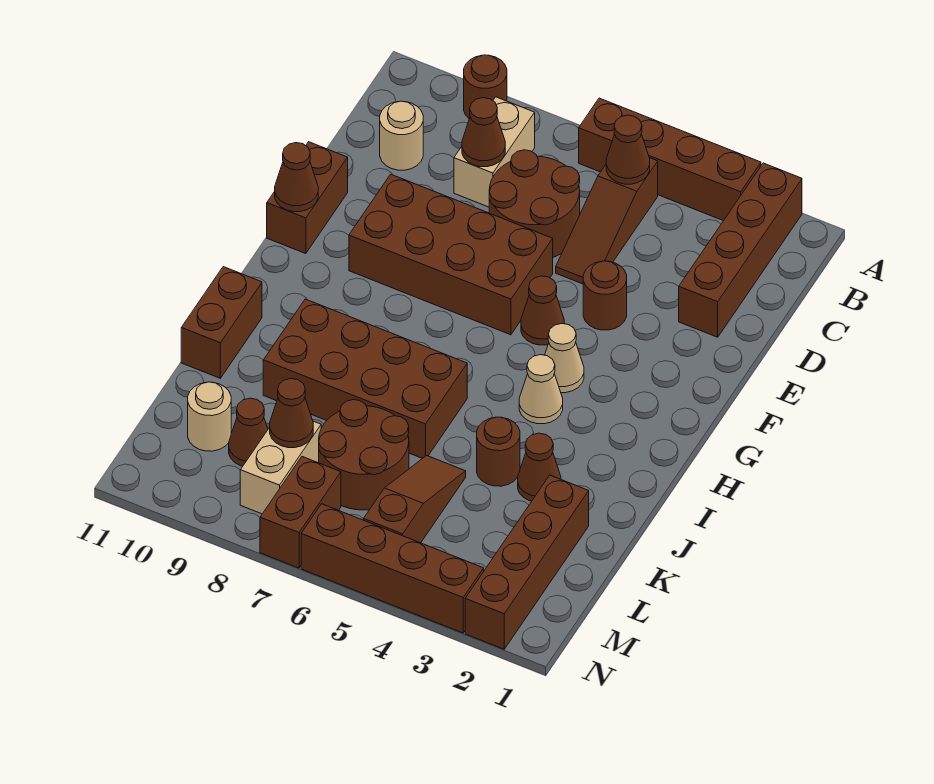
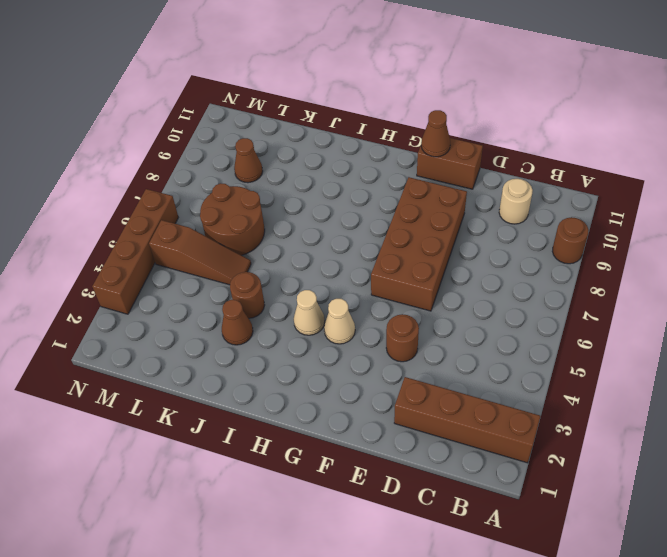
none -> brown 1x4 brick [579,98,761,221]
none -> brown 1x3 slope [556,158,658,284]
none -> tan 1x2 brick [454,97,535,207]

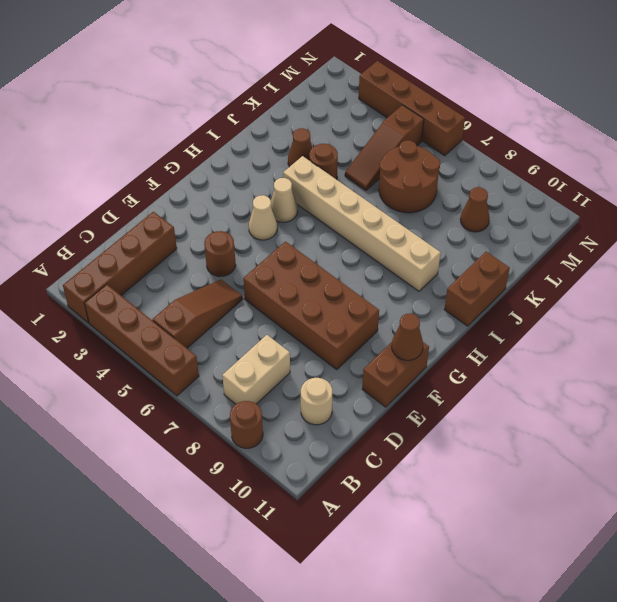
tan 1x6 brick [283,156,441,291] -> brown 2x4 brick [263,299,467,458]
none -> brown 2x2 round brick [489,150,580,257]
none -> brown 1x1 cone [521,276,564,345]
none -> brown 1x4 brick [465,475,589,649]

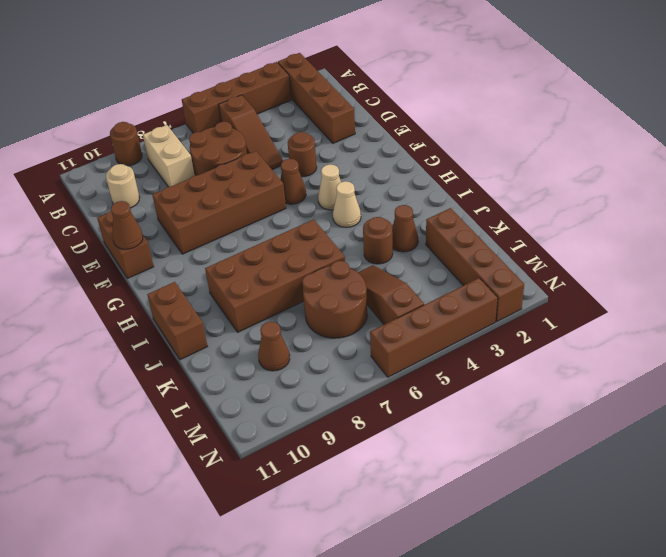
none -> tan 1x2 brick [240,421,321,514]
none -> tan 1x1 round brick [188,382,231,451]
none -> brown 1x2 brick [260,457,341,568]

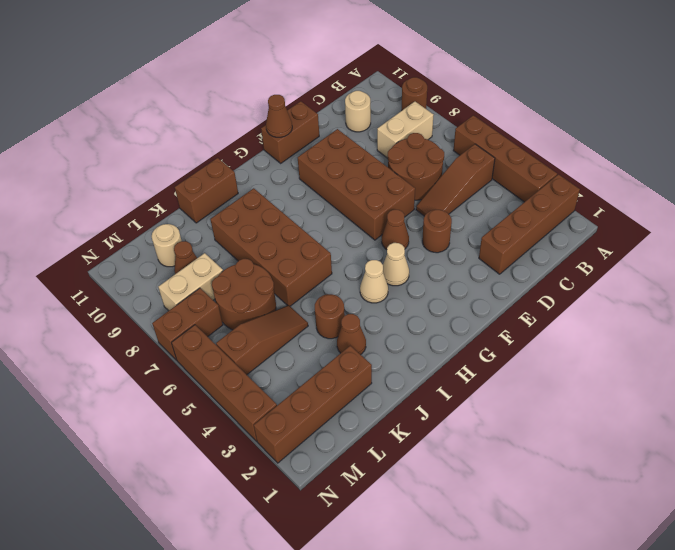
none -> brown 1x1 cone [606,115,650,184]
none -> brown 1x1 cone [462,98,505,167]
none -> brown 1x1 cone [270,379,313,448]

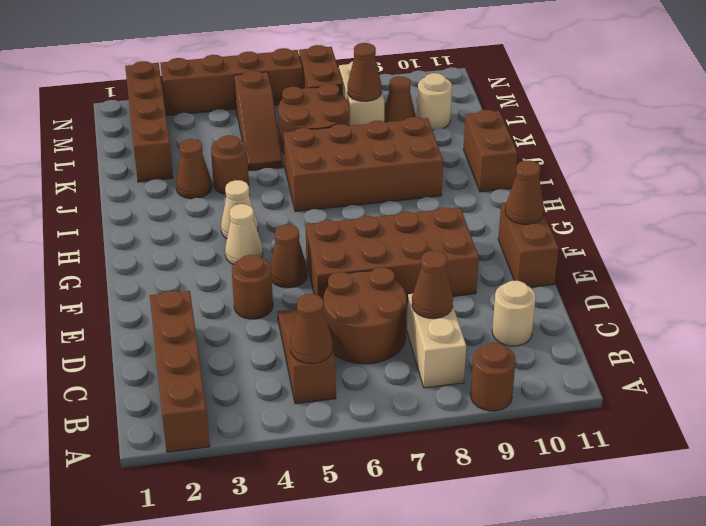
none -> brown 1x4 brick [579,98,761,221]

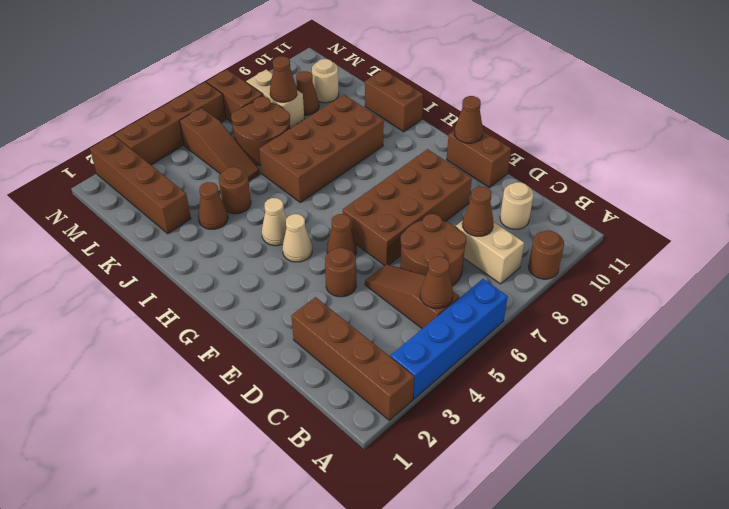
blue 1x4 brick [390,279,508,399] -> brown 1x4 brick [579,98,761,221]

